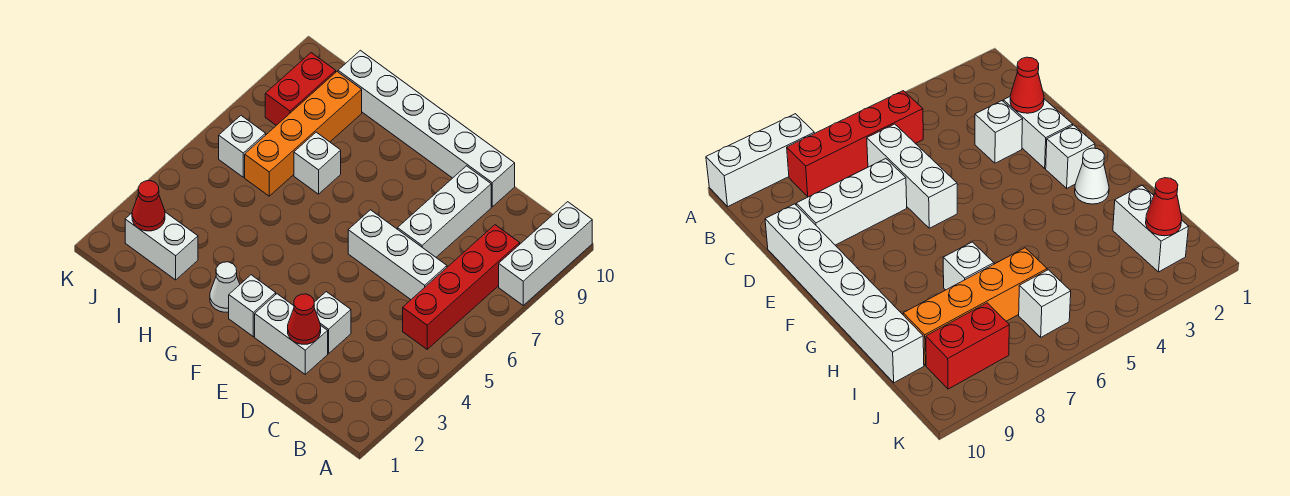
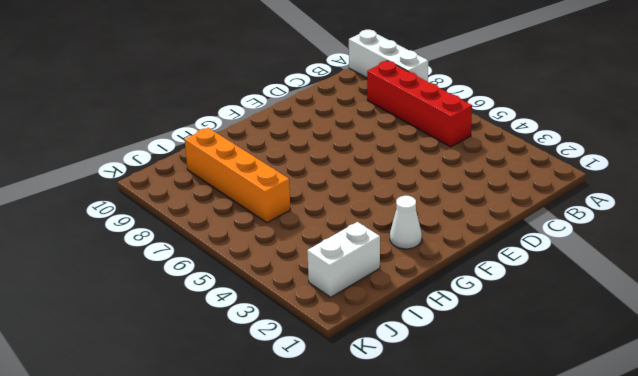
none -> white 1x3 brick [348,210,447,299]
none -> white 1x2 brick [255,294,328,374]
none -> white 1x1 brick [314,292,351,353]

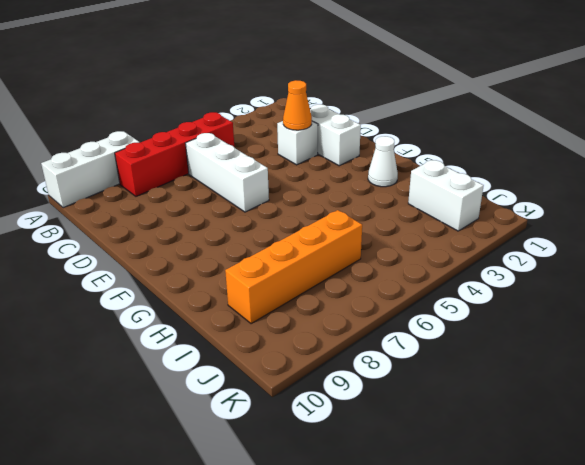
orange 1x1 cone [283,80,312,130] -> none
none -> white 1x3 brick [398,166,491,257]
none -> white 1x6 brick [338,50,515,207]
none -> white 1x1 brick [229,275,276,337]

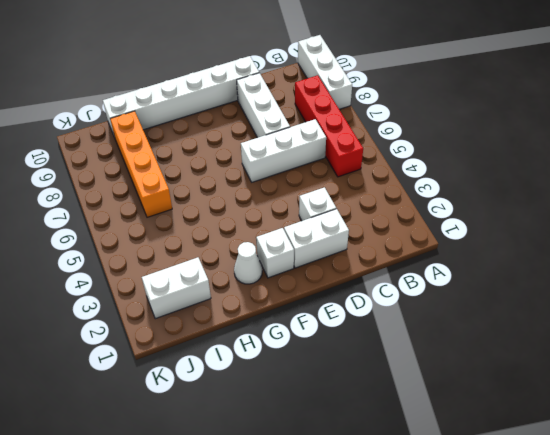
none -> white 1x1 brick [294,132,341,194]
none -> white 1x1 brick [219,116,266,177]
none -> red 1x2 brick [265,53,336,125]

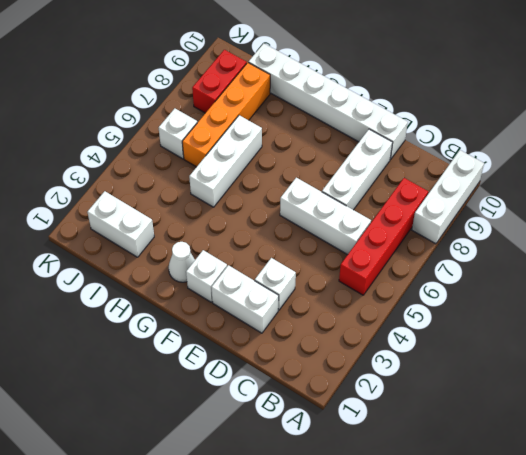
white 1x3 brick [189,115,262,207] -> white 1x1 brick [294,132,341,194]
none -> red 1x1 cone [288,294,321,344]
none -> red 1x1 cone [132,181,165,231]

